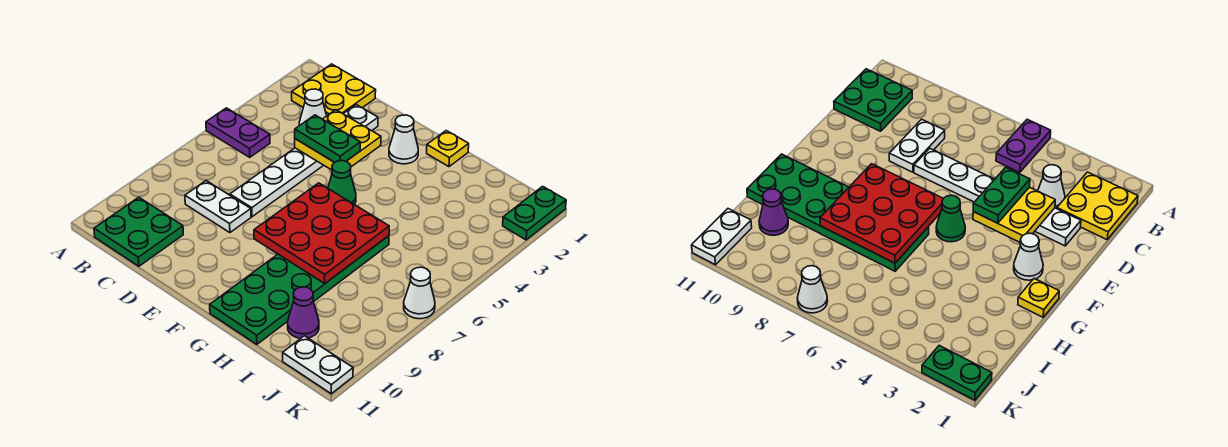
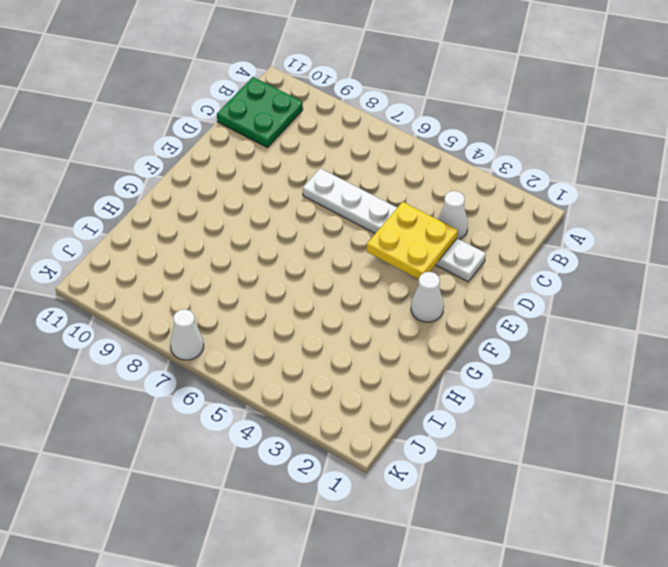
none -> purple 1x2 plate [206,108,270,157]
none -> yellow 2x2 plate [292,64,376,115]
none -> white 1x2 plate [185,181,251,233]

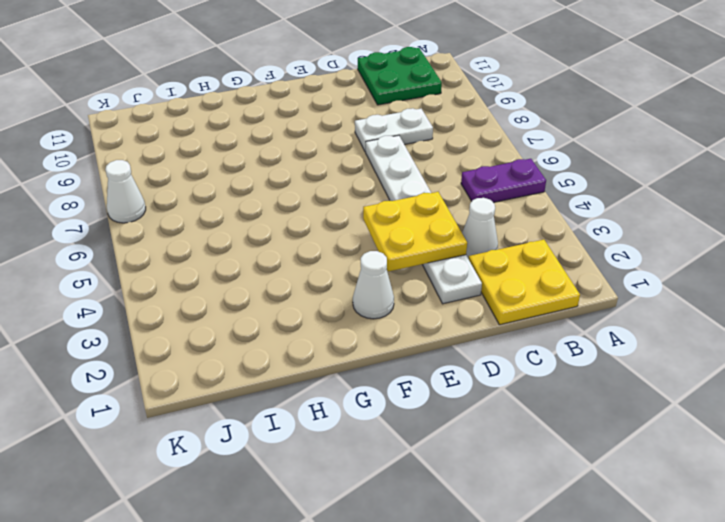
none -> green 1x1 cone [328,161,356,205]
none -> yellow 1x1 plate [427,131,469,167]
none -> green 2x6 plate [210,236,389,344]

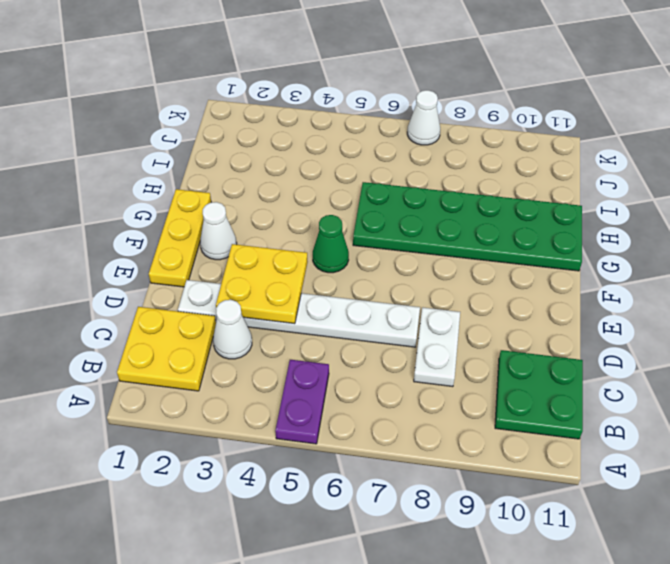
yellow 1x3 plate [149,189,211,287] -> yellow 1x1 plate [427,131,469,167]
none -> purple 1x1 cone [288,287,319,338]
none -> white 1x2 plate [283,336,353,394]
none -> green 1x2 plate [503,186,566,240]

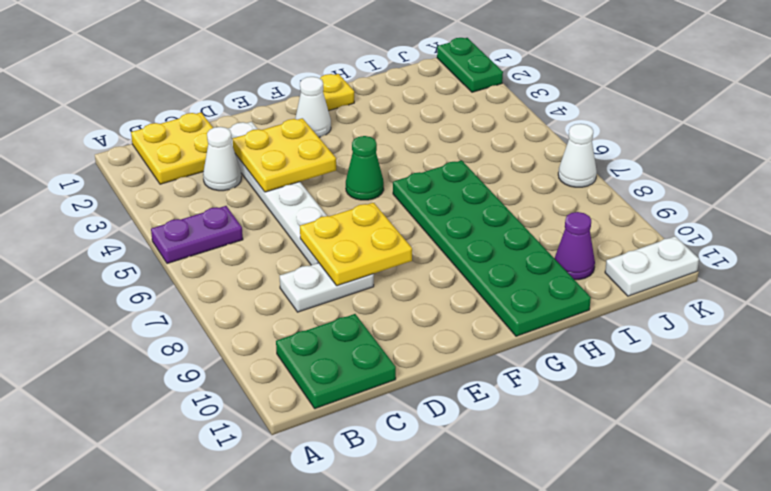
yellow 2x2 plate [300,203,412,286] -> none
none -> red 3x3 plate [254,183,389,283]
none -> green 1x2 plate [295,115,360,162]

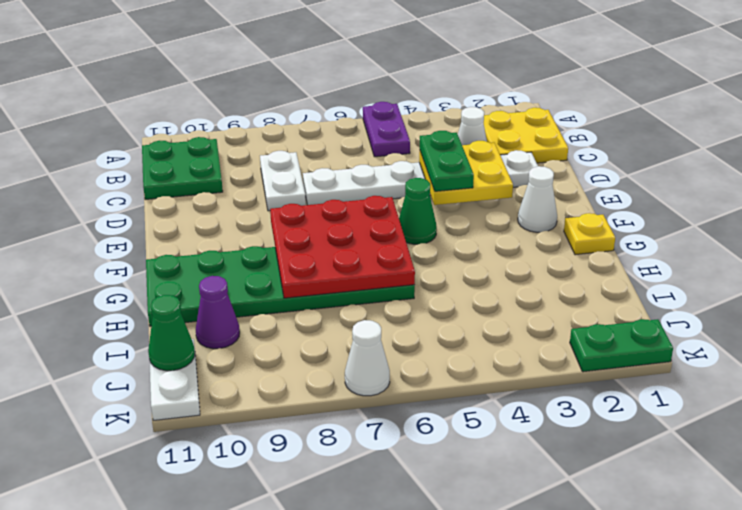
green 1x1 cone [148,295,195,371] -> none

